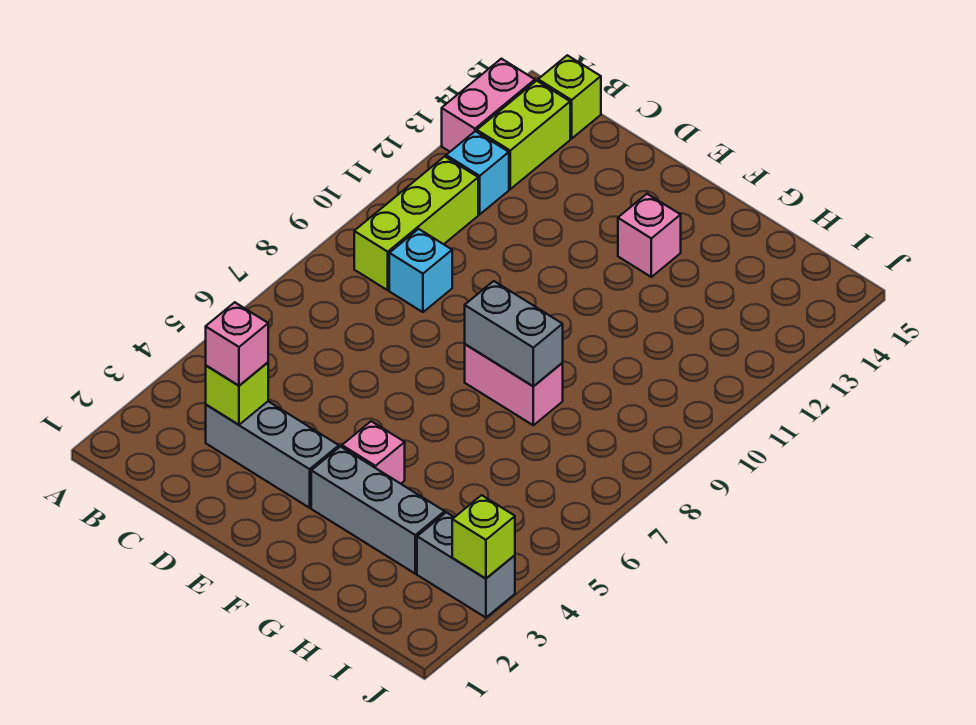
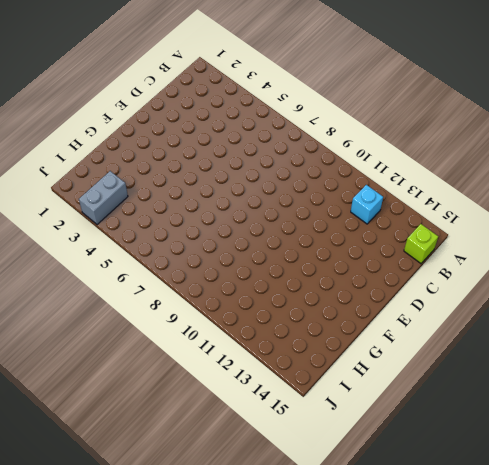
none -> pink 1x2 brick [442,59,535,152]
none -> lime 1x3 brick [354,156,478,290]
none -> lime 1x2 brick [477,81,570,189]

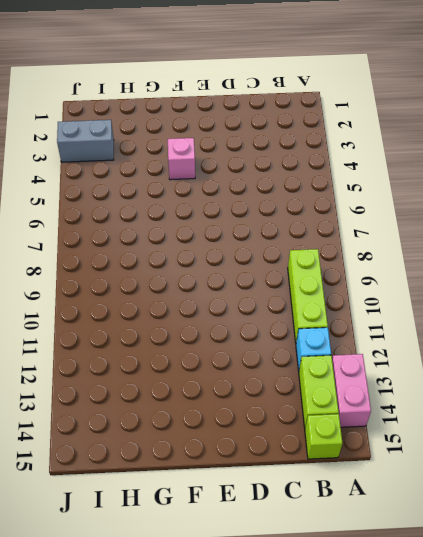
none -> grey 1x3 brick [206,401,339,508]
none -> cyan 1x1 brick [389,229,452,312]
none -> grey 1x3 brick [311,447,445,574]

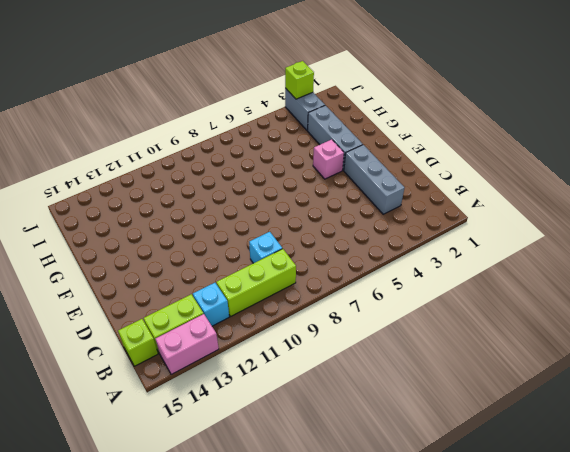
none -> pink 1x2 brick [465,344,563,425]
none -> pink 1x1 brick [618,194,681,277]
none -> lime 1x1 brick [206,362,268,425]

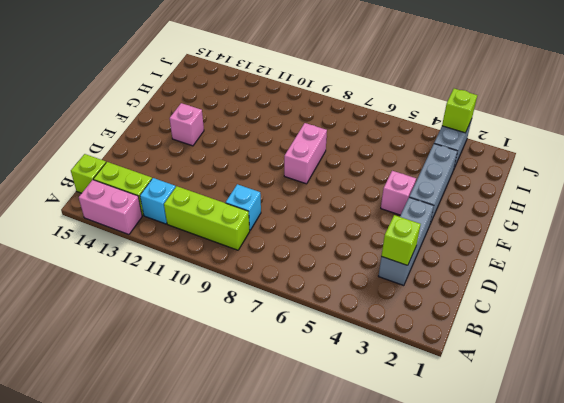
none -> grey 1x2 brick [465,281,563,386]
none -> pink 1x1 brick [206,302,268,386]

